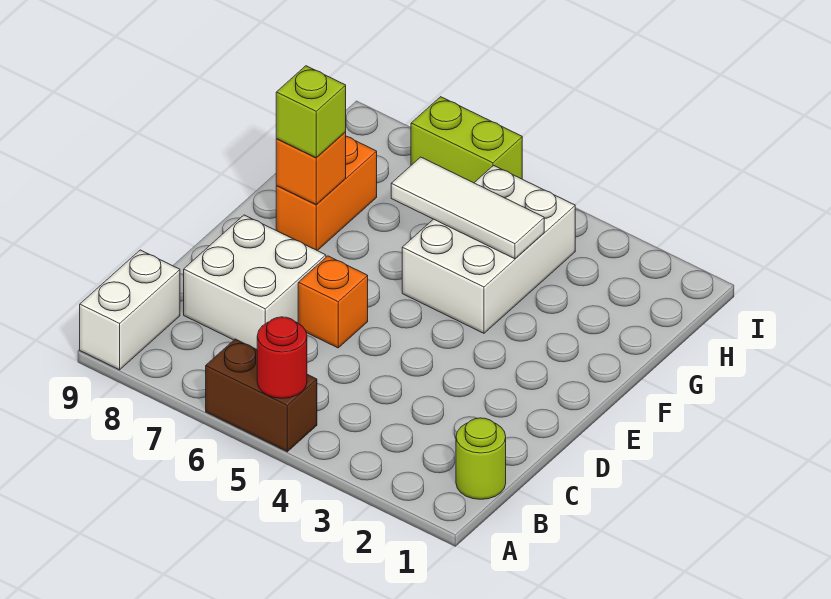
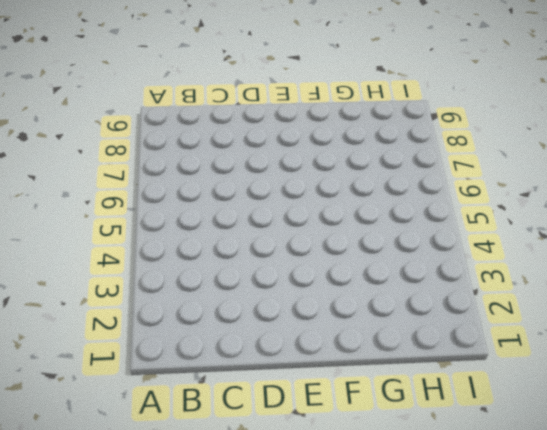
none -> brown 1x2 brick [206,339,317,452]
none -> white 1x2 brick [80,250,180,370]
none -> lime 1x1 round brick [456,418,506,499]

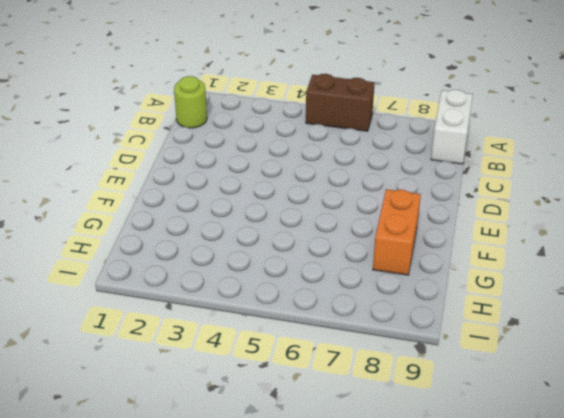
none -> white 2x2 brick [184,215,326,350]
none -> orange 1x1 brick [298,256,368,348]
none -> white 2x3 brick [402,165,575,333]

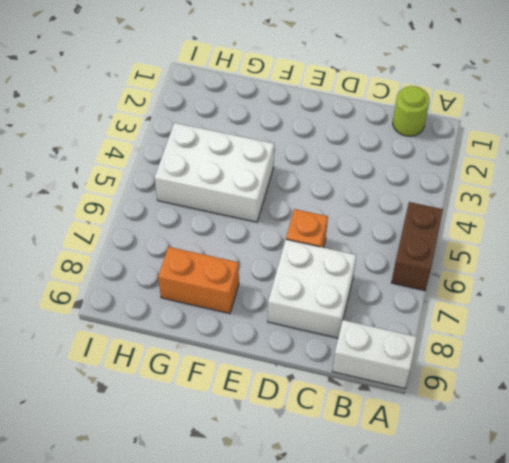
none -> lime 1x2 brick [411,97,522,183]
none -> red 1x1 round brick [257,317,307,398]
none -> orange 1x1 brick [276,132,346,204]

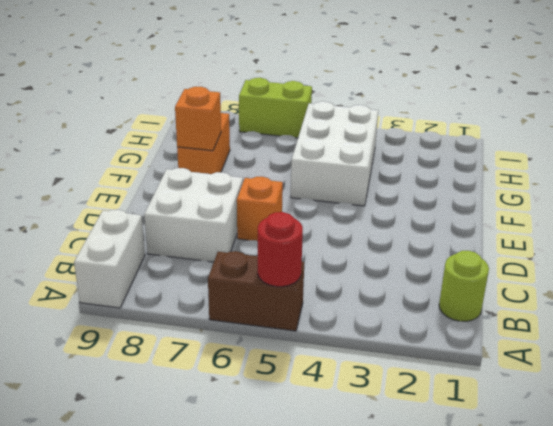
none -> white 1x3 tile [391,157,544,259]
none -> lime 1x1 brick [276,66,346,158]

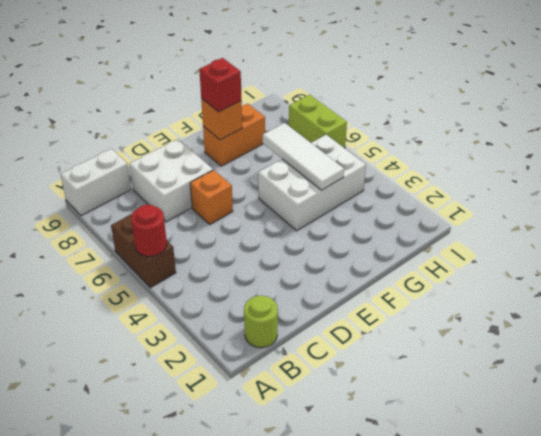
red 1x1 brick [199,58,241,112] -> lime 1x1 brick [276,66,346,158]

